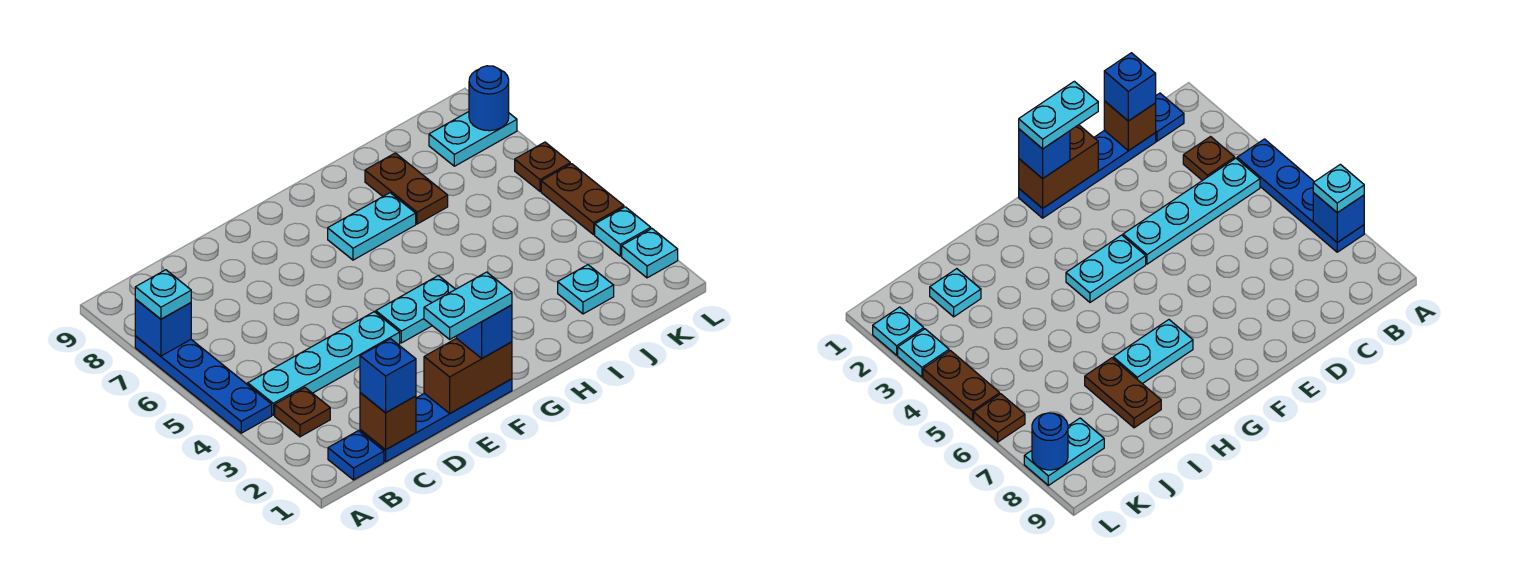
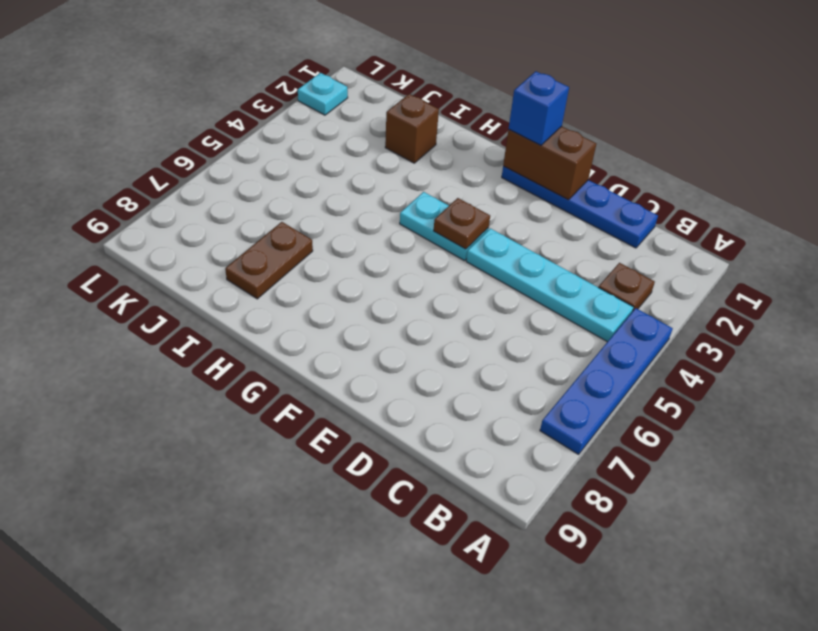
brown 1x1 plate [434,198,490,249] -> brown 1x1 plate moved to [515,142,570,191]
brown 1x1 brick [385,94,439,163] -> brown 1x1 brick moved to [360,393,416,449]
none -> blue 1x1 plate [328,431,384,480]
none -> cyan 1x2 plate [328,193,416,260]
none -> cyan 1x1 plate [558,265,614,314]

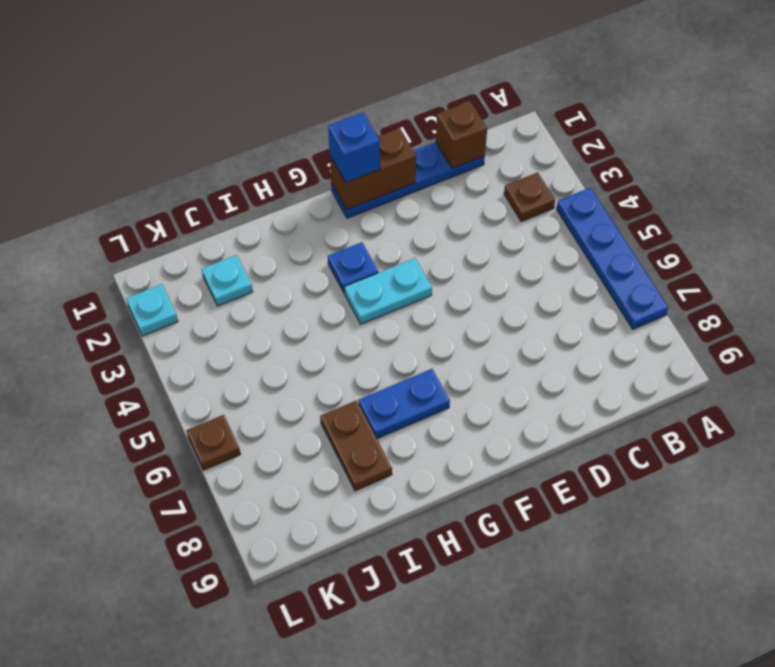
blue 1x1 plate [328,242,378,293] -> blue 1x1 plate moved to [328,431,384,480]
blue 1x2 plate [359,369,450,439] -> cyan 1x2 plate [328,193,416,260]
none -> cyan 1x4 plate [248,312,400,415]
none -> cyan 1x2 plate [429,112,517,166]
none -> cyan 1x1 plate [595,207,651,256]

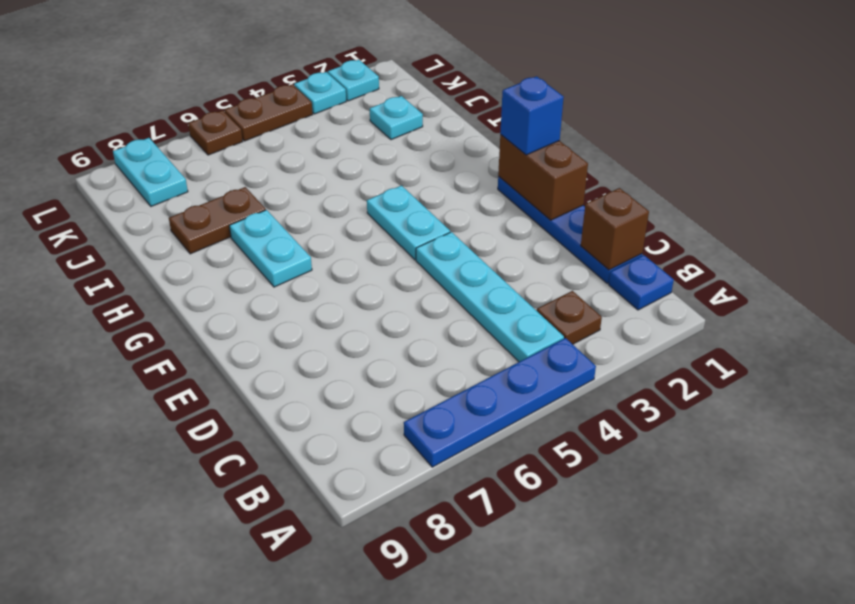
none -> blue 1x1 brick [135,299,191,356]
none -> blue 1x1 round brick [469,66,509,131]
none -> cyan 1x1 plate [135,270,191,319]

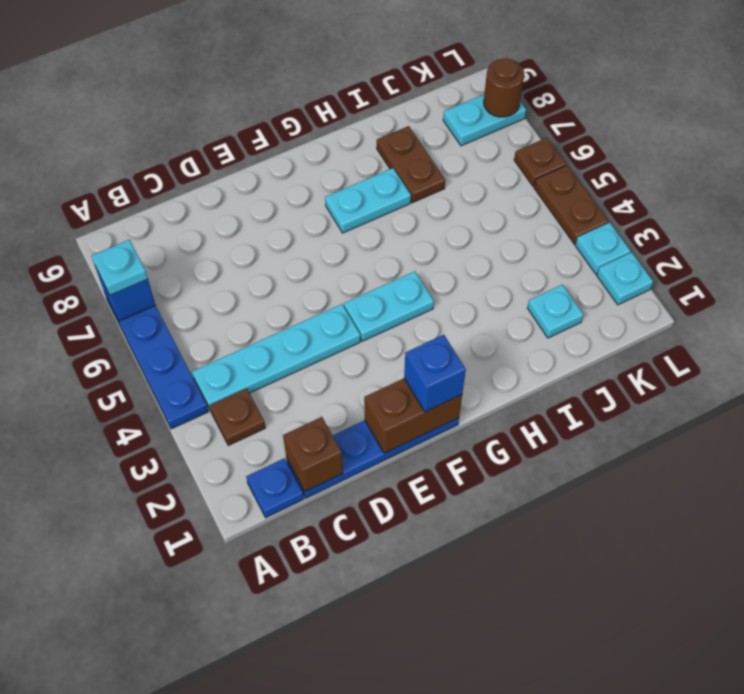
brown 1x1 round brick [484,58,524,117] -> blue 1x1 round brick [469,66,509,131]
none -> blue 1x1 brick [360,339,416,412]
none -> cyan 1x2 plate [424,272,512,339]

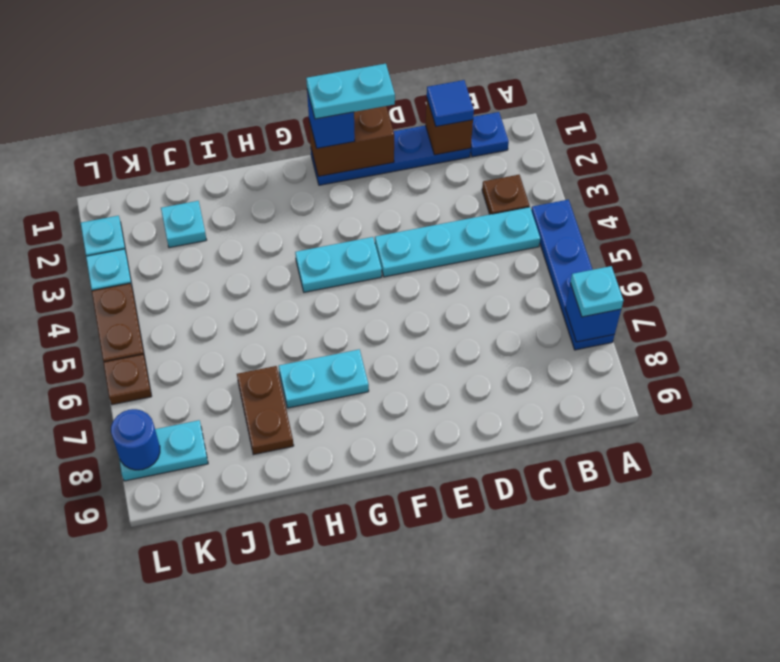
blue 1x1 tile [427,80,474,126] -> blue 1x1 brick [360,339,416,412]

